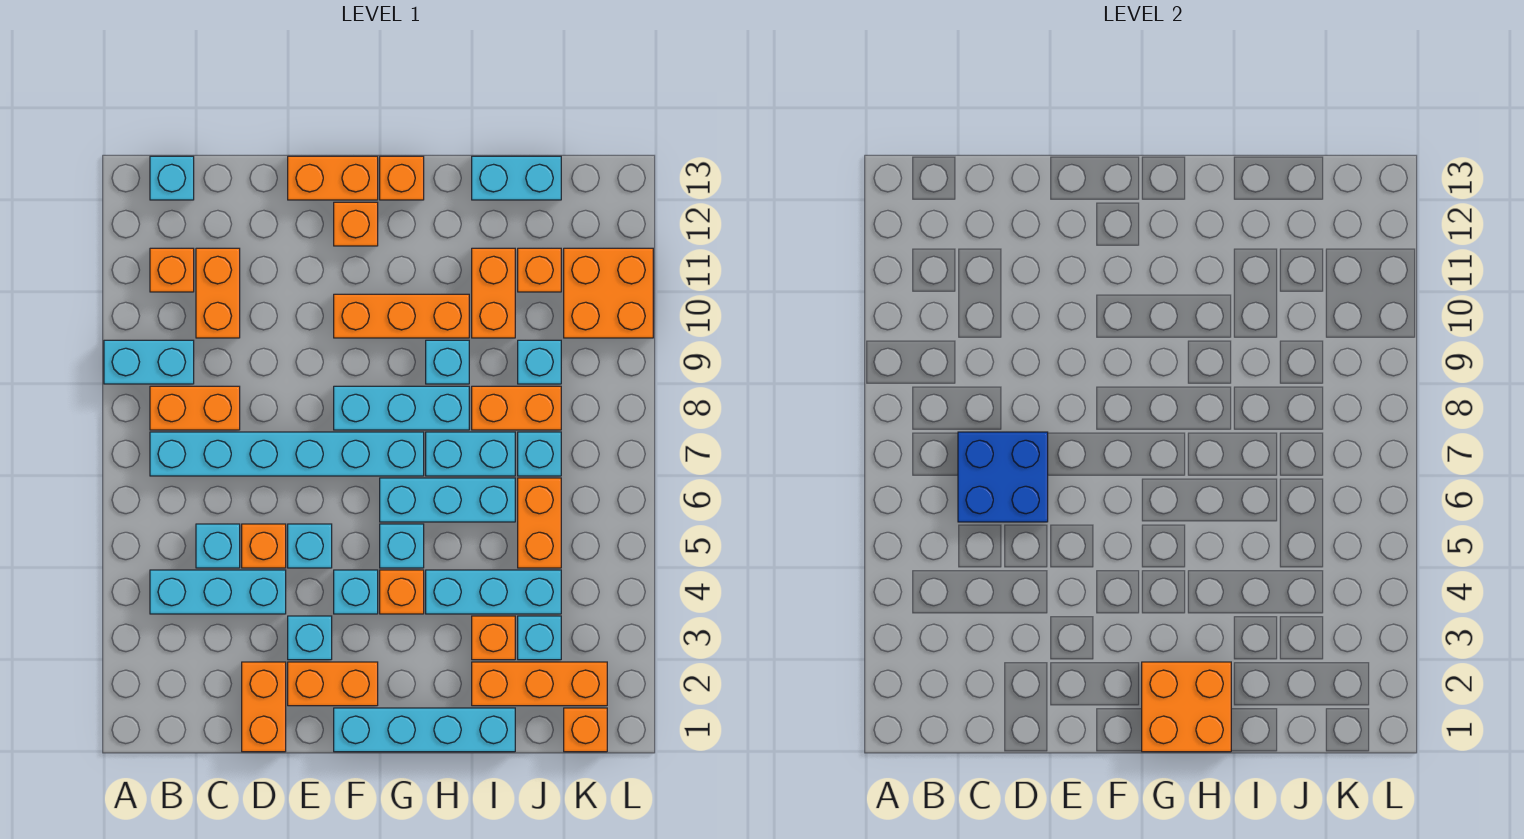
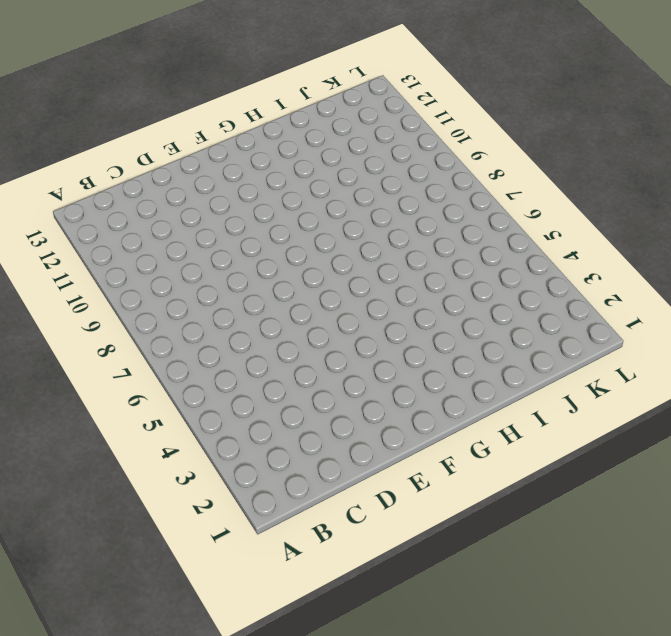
none -> cyan 1x2 brick [104,340,194,384]
none -> cyan 1x3 brick [150,570,286,614]
none -> cyan 1x6 brick [150,432,424,476]
none -> orange 1x2 brick [150,386,240,430]

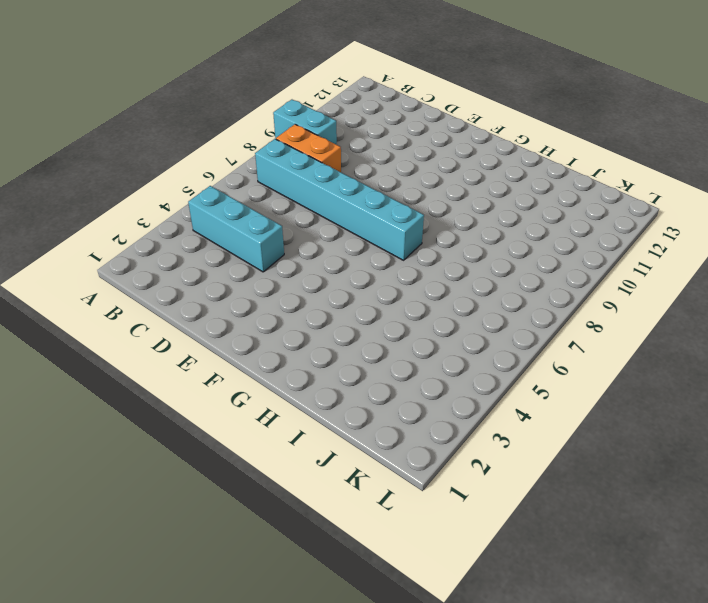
none -> orange 1x1 brick [150,248,194,292]
none -> cyan 1x1 brick [150,156,194,200]
none -> cyan 1x1 brick [196,524,240,568]
none -> orange 1x2 brick [196,248,240,338]

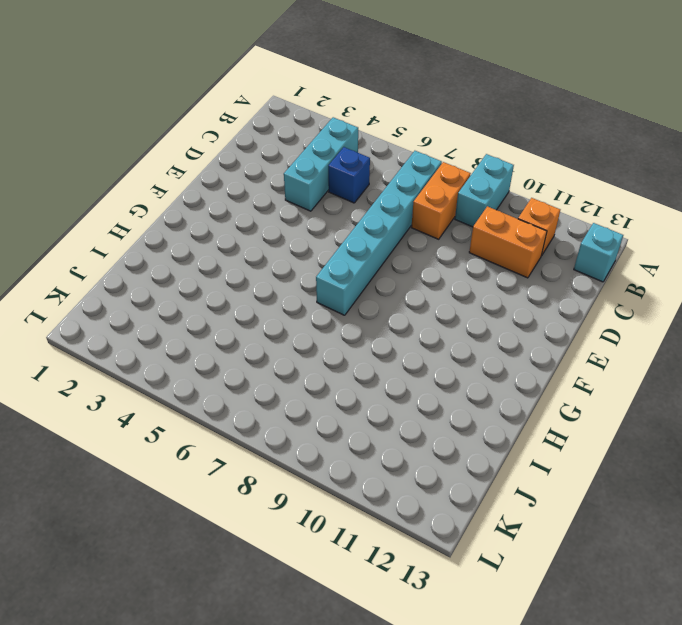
blue 1x1 brick [328,147,370,203] -> cyan 1x1 brick [196,524,240,568]
none -> orange 1x2 brick [242,662,286,752]
none -> orange 1x1 brick [242,524,286,568]
none -> orange 1x2 brick [288,662,378,706]
none -> cyan 1x1 brick [288,616,332,660]

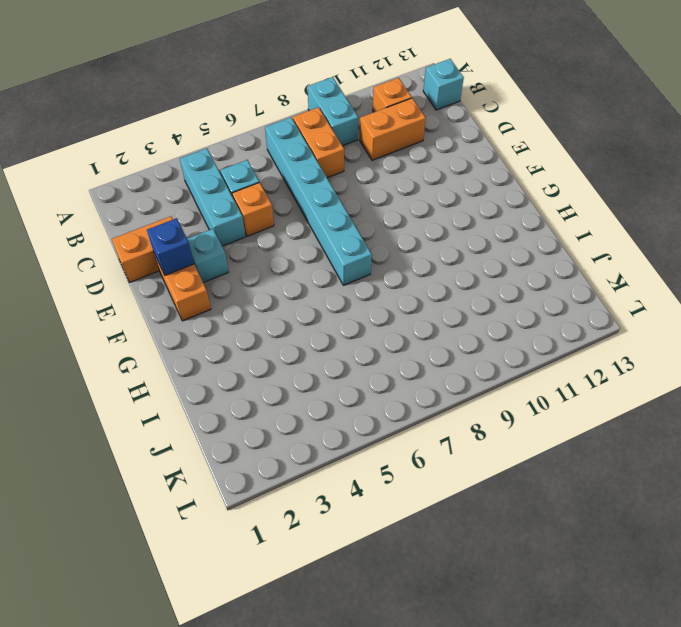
blue 1x1 brick [147,218,194,275] -> none
none -> cyan 1x1 brick [288,524,332,568]
none -> orange 1x2 brick [288,156,378,200]
none -> cyan 1x4 brick [334,708,515,752]
none -> cyan 1x1 brick [334,570,378,614]

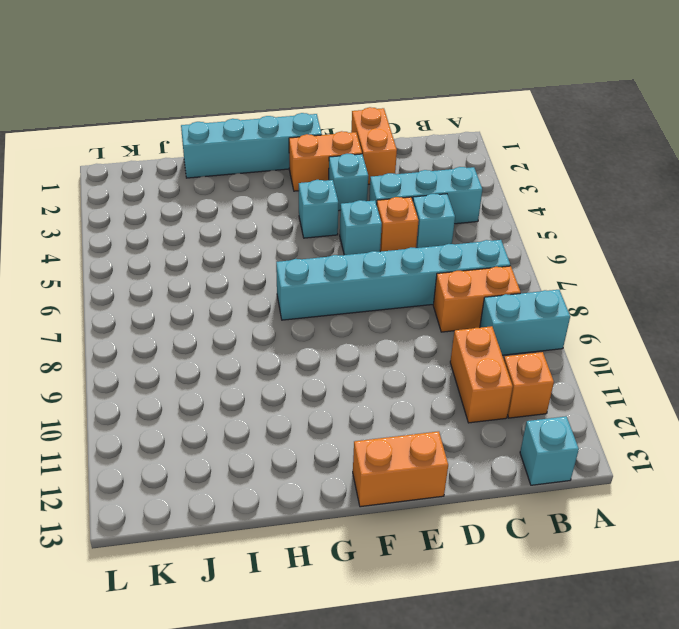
none -> cyan 1x3 brick [334,386,469,430]
none -> orange 1x3 brick [334,294,469,338]
none -> orange 1x1 brick [334,202,378,246]
none -> orange 1x1 brick [380,570,424,614]

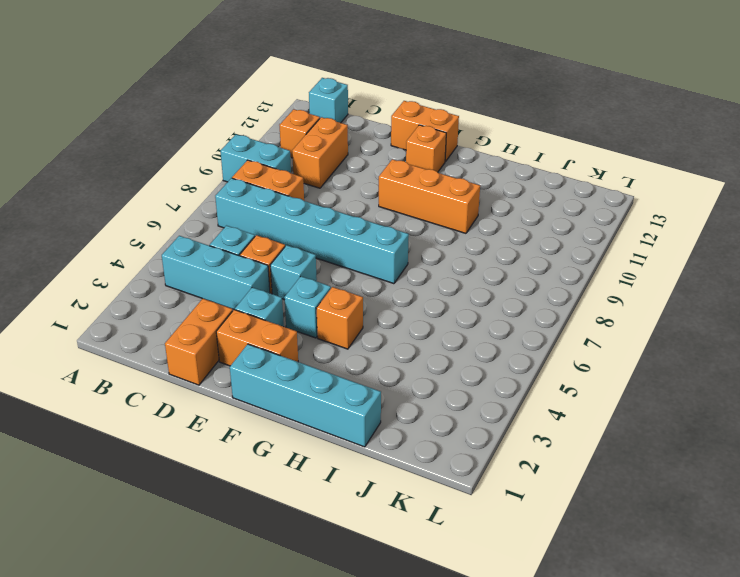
none -> cyan 1x3 brick [334,386,469,430]
none -> cyan 1x1 brick [380,524,424,568]
none -> cyan 1x3 brick [380,478,515,522]
none -> orange 1x1 brick [380,156,424,200]

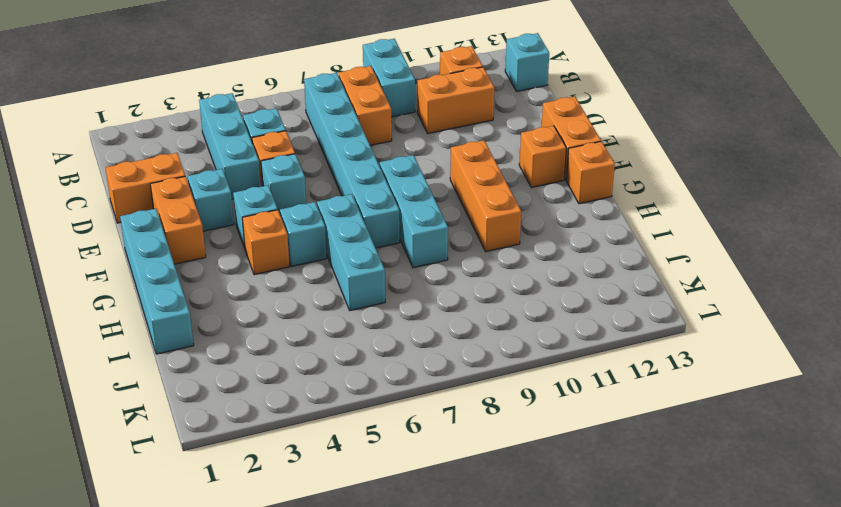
none -> cyan 1x3 brick [426,570,561,614]
none -> cyan 1x2 brick [426,432,515,476]
none -> cyan 1x1 brick [426,340,469,384]
none -> orange 1x3 brick [472,662,607,706]

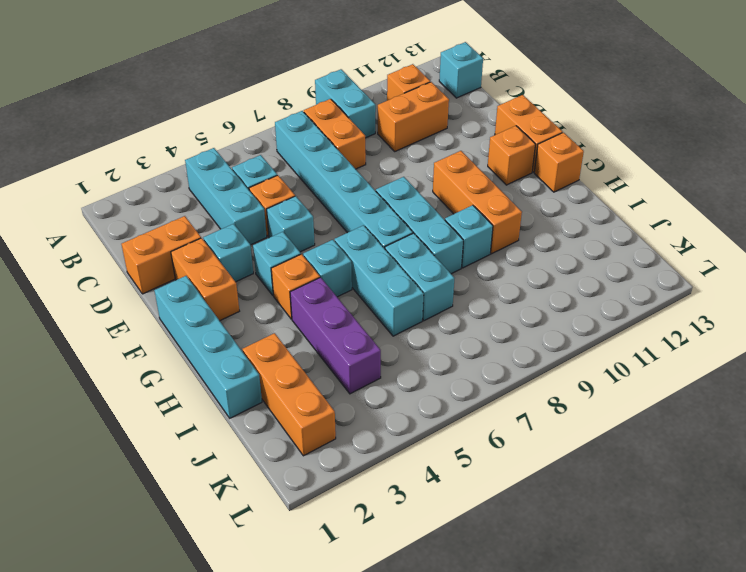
purple 1x3 brick [290,277,381,394] -> cyan 1x3 brick [426,570,561,614]
none -> orange 1x1 brick [472,616,515,660]
none -> orange 1x2 brick [472,386,561,430]
none -> orange 1x2 brick [472,248,515,338]
none -> cyan 1x2 brick [472,156,561,200]

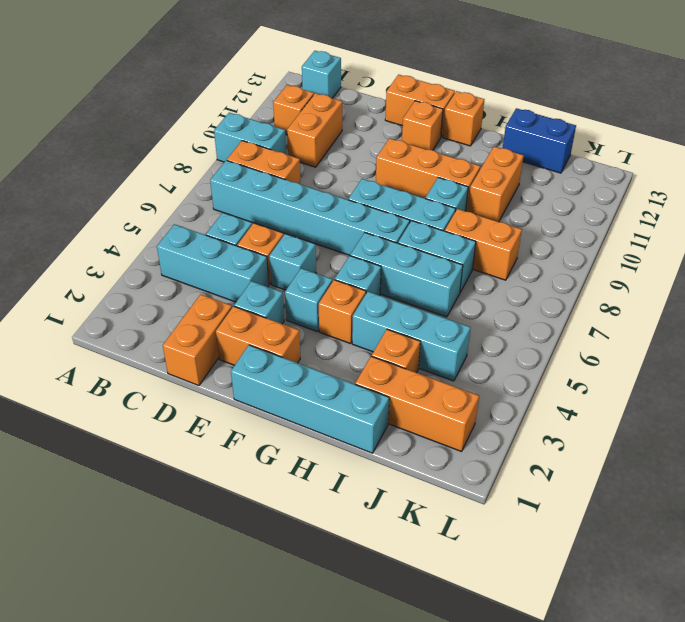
blue 1x2 brick [503,108,576,173] -> cyan 1x2 brick [472,156,561,200]
none -> cyan 1x1 brick [518,616,561,660]
none -> orange 1x2 brick [518,478,561,568]
none -> cyan 1x1 brick [518,432,561,476]
none -> cyan 1x1 brick [518,340,561,384]

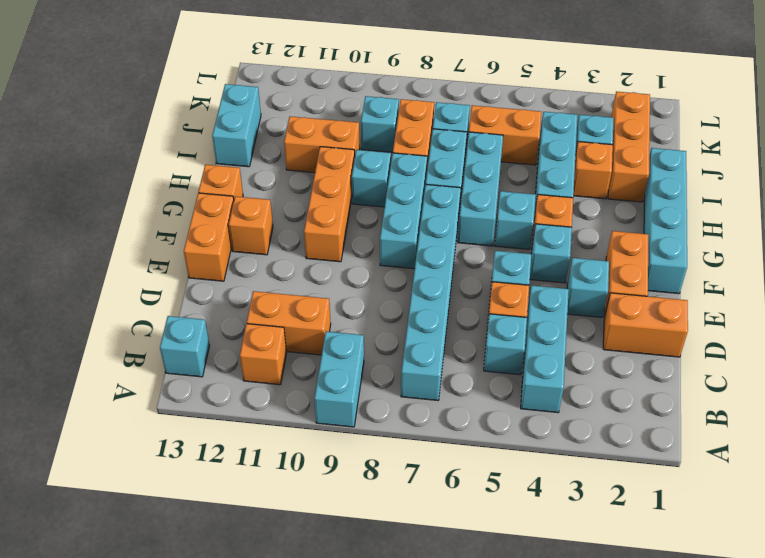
none -> orange 1x2 brick [150,386,240,430]
none -> orange 1x1 brick [518,248,561,292]
none -> orange 1x1 brick [564,708,607,752]
none -> orange 2x2 brick [564,248,653,338]

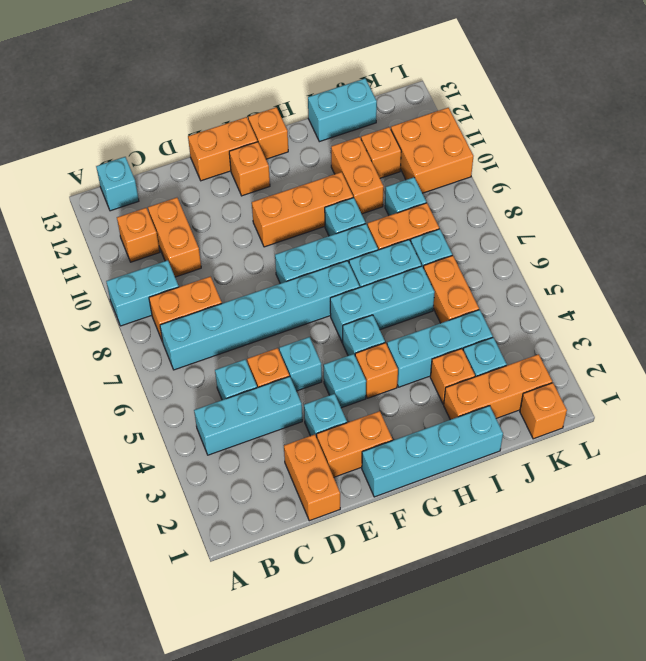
none -> blue 2x2 brick [958,432,1048,522]
none -> orange 2x2 brick [1142,662,1231,752]

